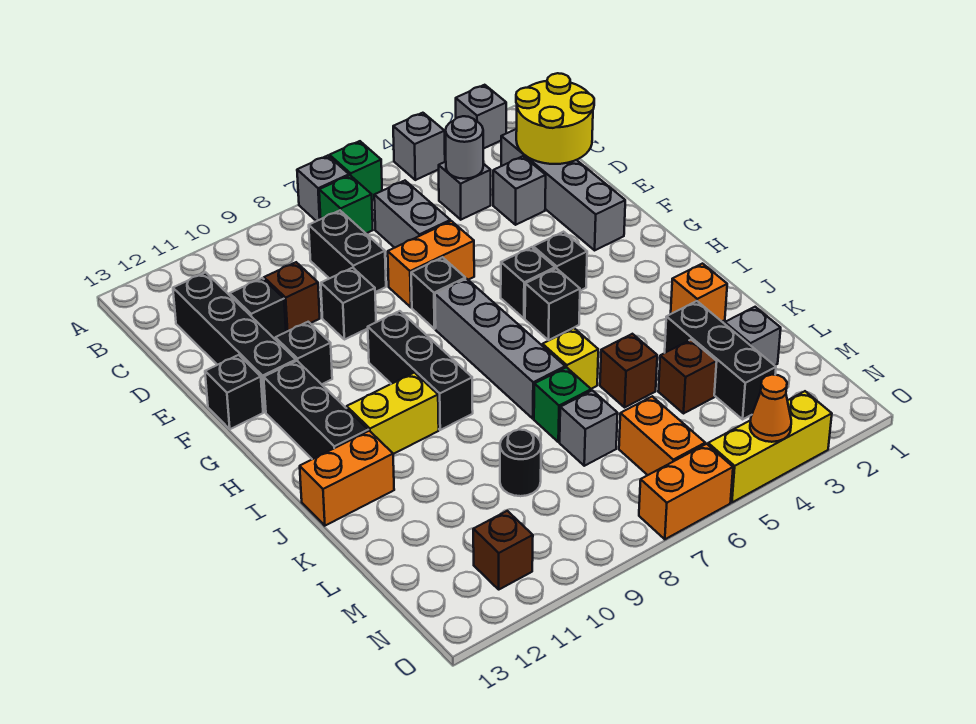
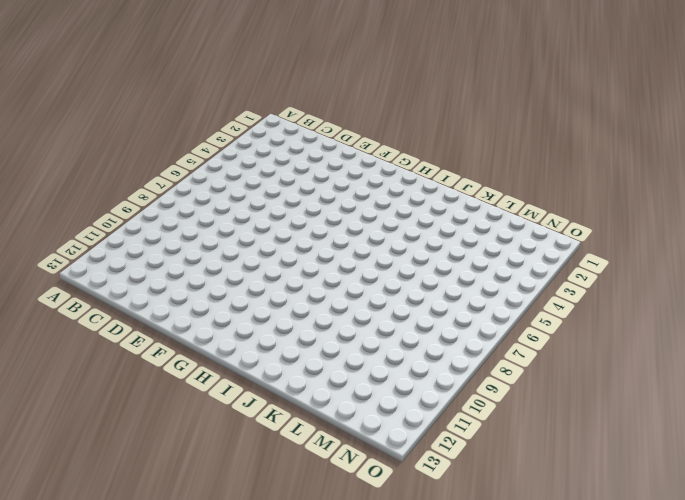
none -> grey 1x1 brick [456,85,506,149]
none -> grey 1x1 brick [393,113,445,180]
none -> green 1x1 brick [330,141,382,200]
none -> grey 1x1 brick [297,156,349,221]

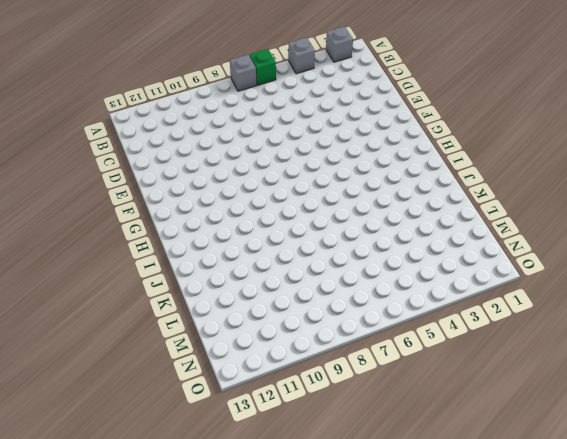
none -> green 1x1 brick [319,175,373,233]
none -> grey 1x4 brick [501,129,625,250]
none -> grey 1x1 brick [439,162,491,220]
none -> grey 1x2 brick [374,181,450,248]

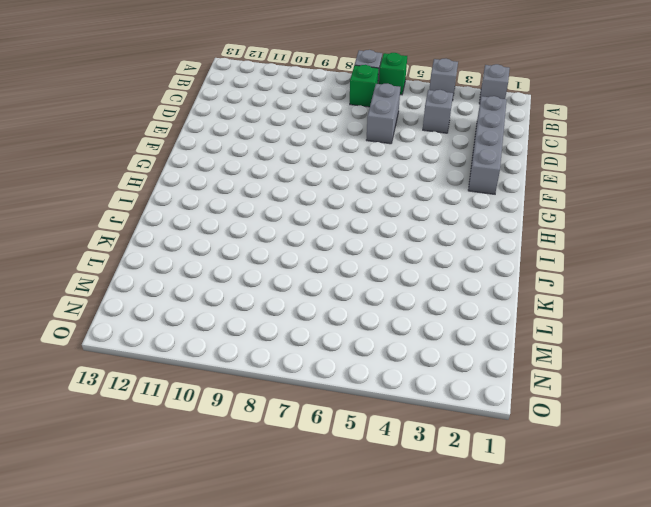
none -> black 1x2 brick [309,211,386,292]
none -> black 1x4 brick [173,272,296,412]
none -> grey 1x1 brick [493,156,546,225]
none -> brown 1x1 brick [264,262,320,332]

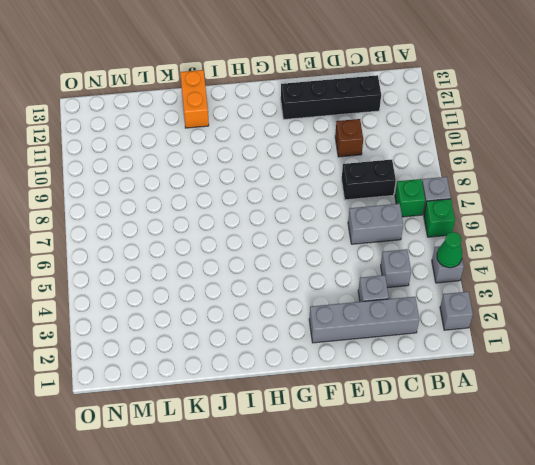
green 1x1 cone [437,232,462,268] -> none
none -> black 1x1 brick [230,278,286,339]
none -> orange 1x2 brick [388,221,474,307]
none -> black 1x1 brick [321,268,376,340]
none -> black 1x1 brick [411,257,465,329]

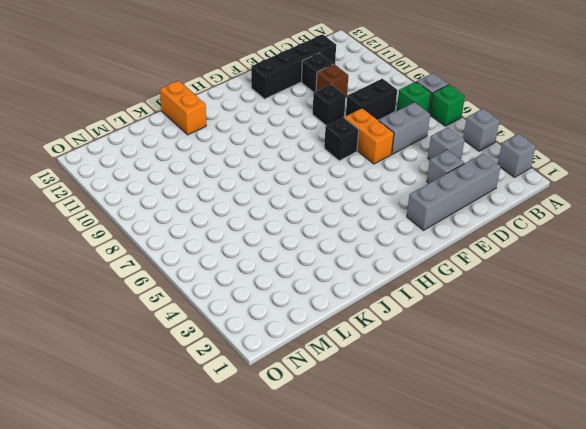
none -> black 1x1 brick [275,322,332,384]
none -> black 1x1 brick [205,355,263,429]
none -> black 1x1 brick [533,232,587,291]
none -> black 1x1 brick [501,247,555,318]

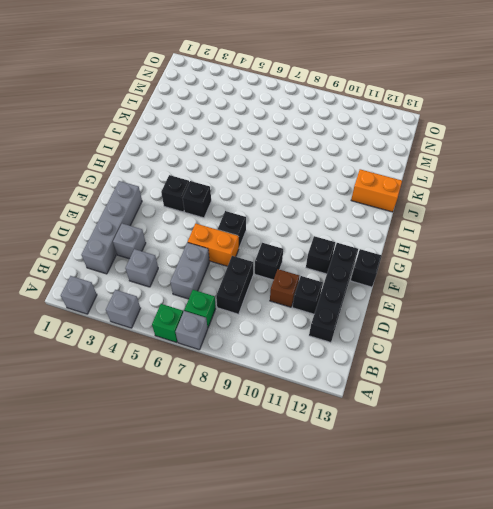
none -> grey 1x4 brick [435,279,565,419]
none -> black 1x3 brick [368,311,473,430]
none -> black 1x3 brick [264,361,368,459]
none -> black 1x1 brick [525,268,580,340]

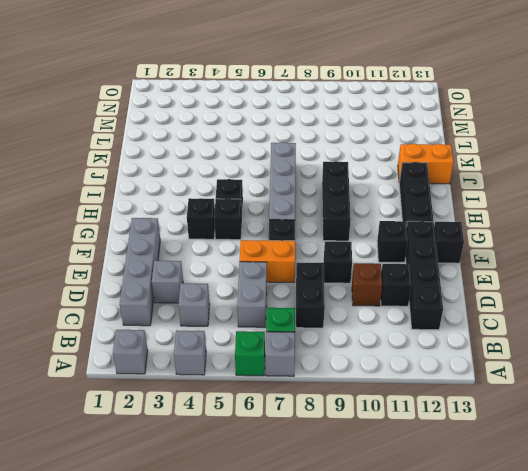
none -> yellow 1x2 brick [347,373,439,454]
none -> orange 1x1 brick [671,264,727,321]
none -> yellow 1x1 brick [542,328,598,389]
none -> black 1x3 brick [665,301,776,419]

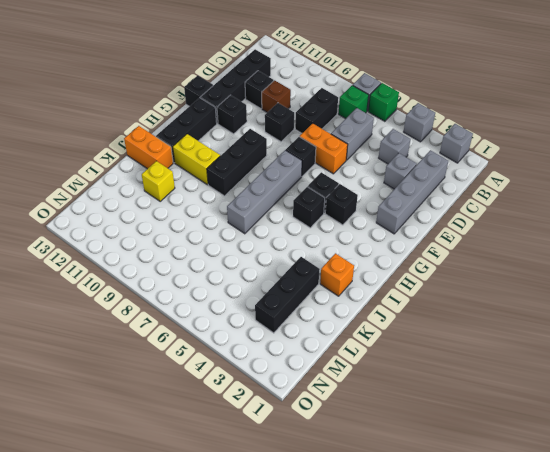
yellow 1x1 brick [142,161,175,201] -> yellow 1x1 brick moved to [542,328,598,389]
none -> brown 1x1 brick [600,334,657,407]
none -> green 1x1 brick [534,367,591,442]
none -> grey 1x1 brick [725,307,781,365]
none -> brown 1x1 brick [658,340,717,414]

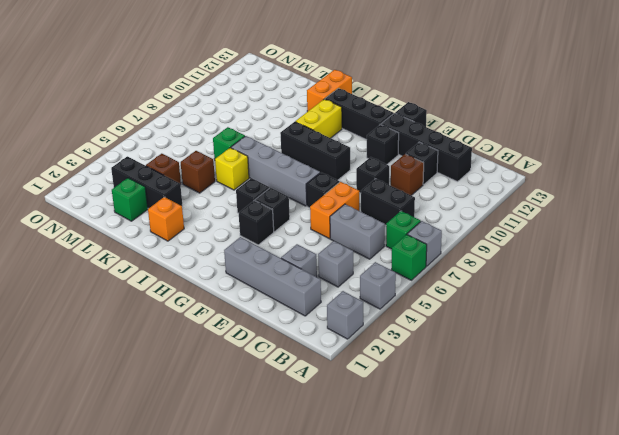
green 1x1 brick [112,178,148,221] -> grey 1x1 brick [725,307,781,365]
none -> grey 1x1 brick [560,390,618,466]
none -> black 1x1 round brick [500,430,541,496]
none -> orange 1x2 brick [619,396,705,475]
none -> brown 1x1 brick [473,511,533,589]

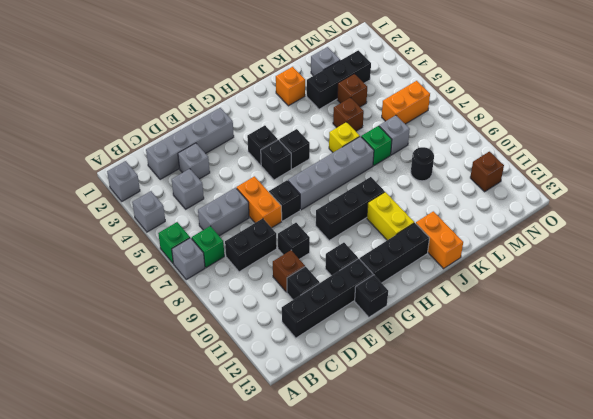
none -> yellow 1x3 brick [708,391,832,502]
none -> orange 1x2 brick [639,444,733,539]
none -> yellow 2x2 round brick [516,73,594,164]
none -> grey 1x1 round brick [445,116,483,179]

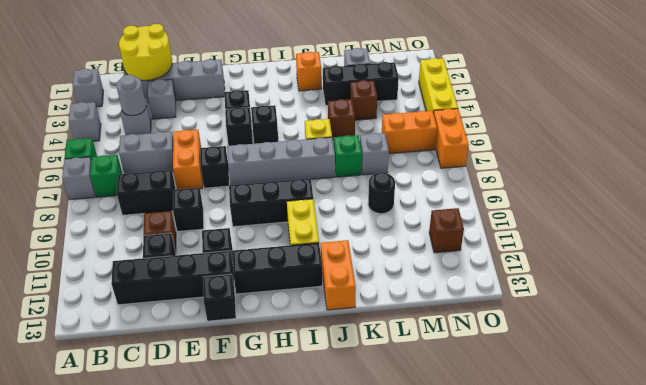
none -> orange 1x1 cone [750,375,791,442]

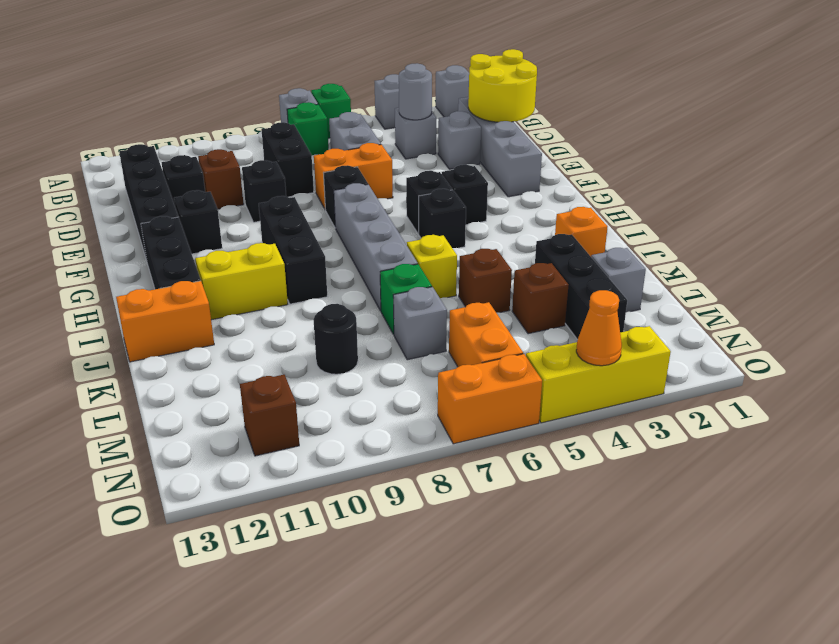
none -> black 1x1 brick [205,355,263,429]

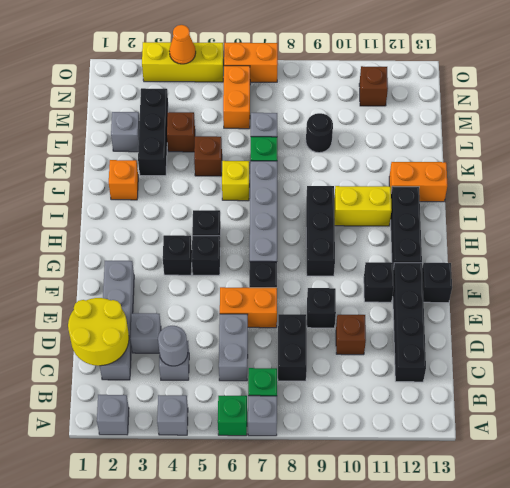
none -> black 1x1 brick [230,278,286,339]

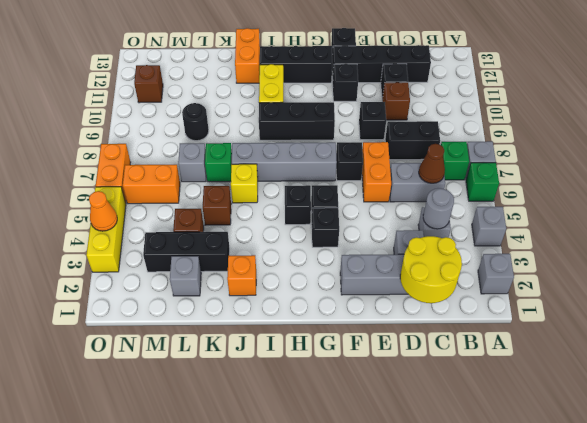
brown 1x1 cone [419,144,445,183] -> none

